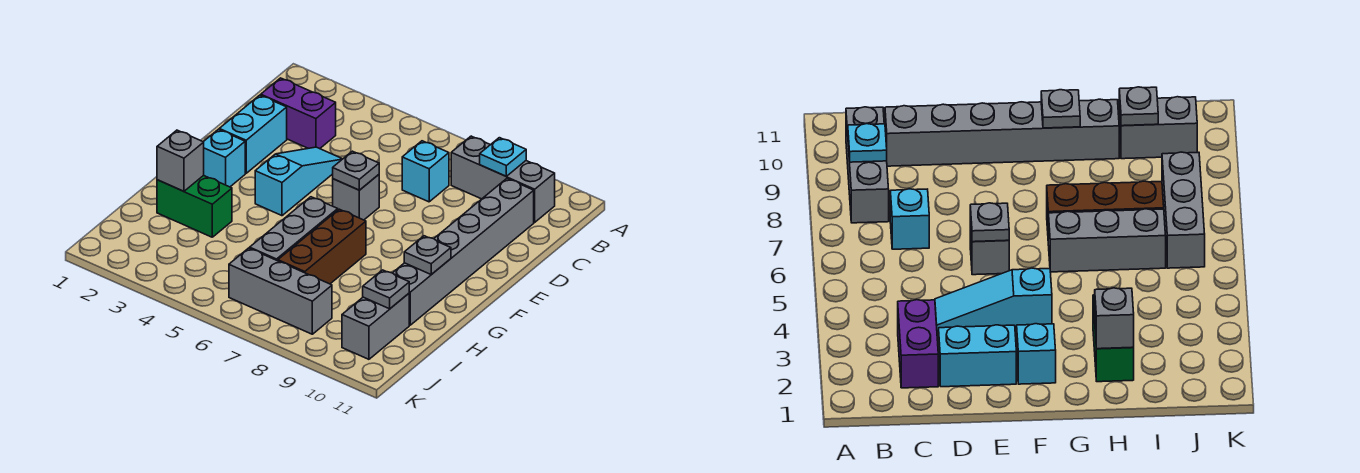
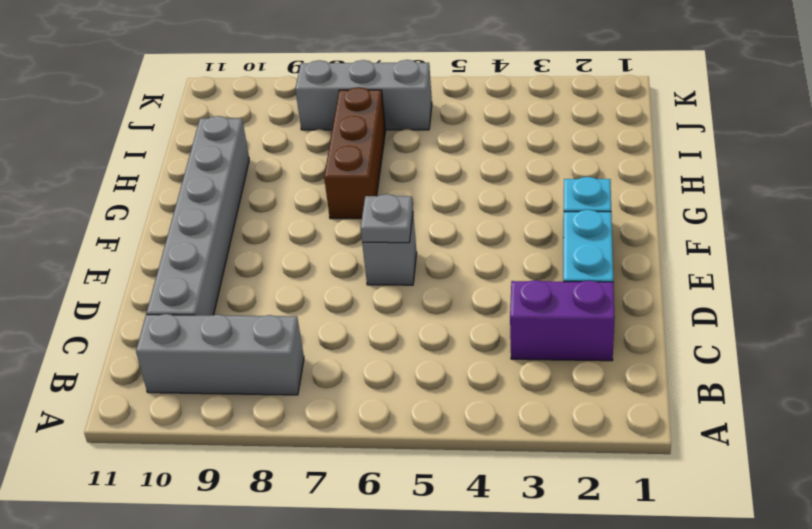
none -> cyan 1x1 brick [402,141,449,202]
none -> cyan 1x3 slope [255,147,342,216]
none -> grey 1x3 brick [250,197,338,261]

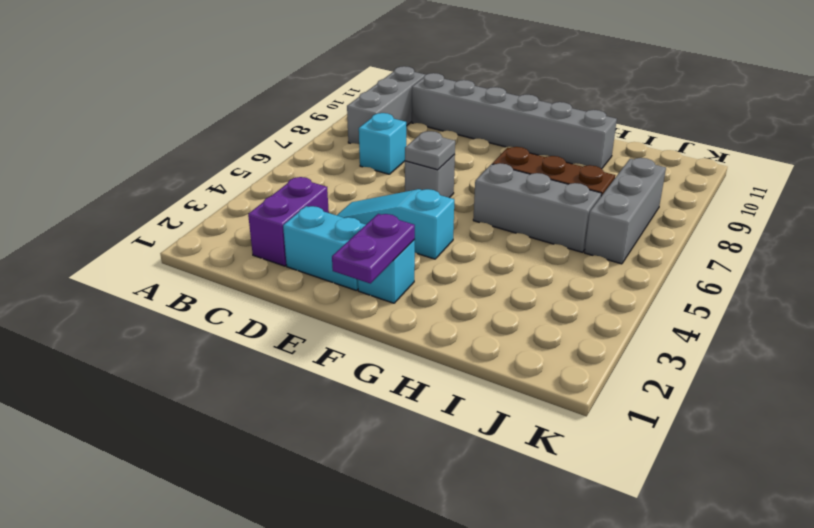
purple 1x2 plate [332,214,415,283] -> none
none -> green 1x2 brick [157,175,232,237]
none -> grey 1x2 brick [342,294,409,359]
none -> cyan 1x1 plate [480,138,526,176]

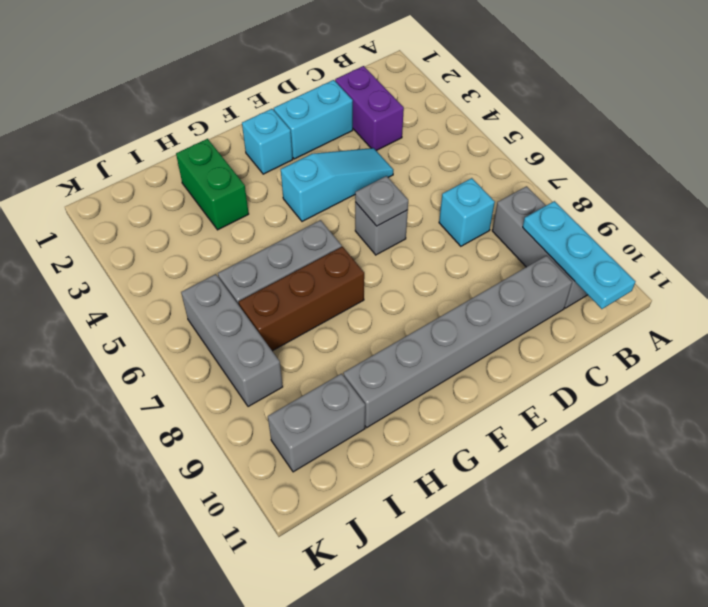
cyan 1x3 plate [523,201,635,309] -> cyan 1x1 plate [480,138,526,176]
none -> grey 1x1 plate [404,236,451,274]
none -> grey 1x1 brick [157,130,204,191]
none -> grey 1x1 plate [363,270,409,309]

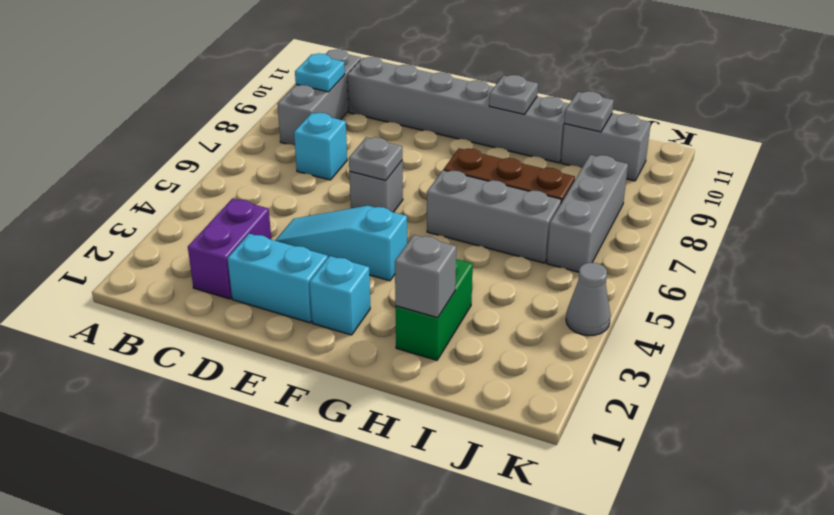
grey 1x1 cone [566,263,610,336] -> none

